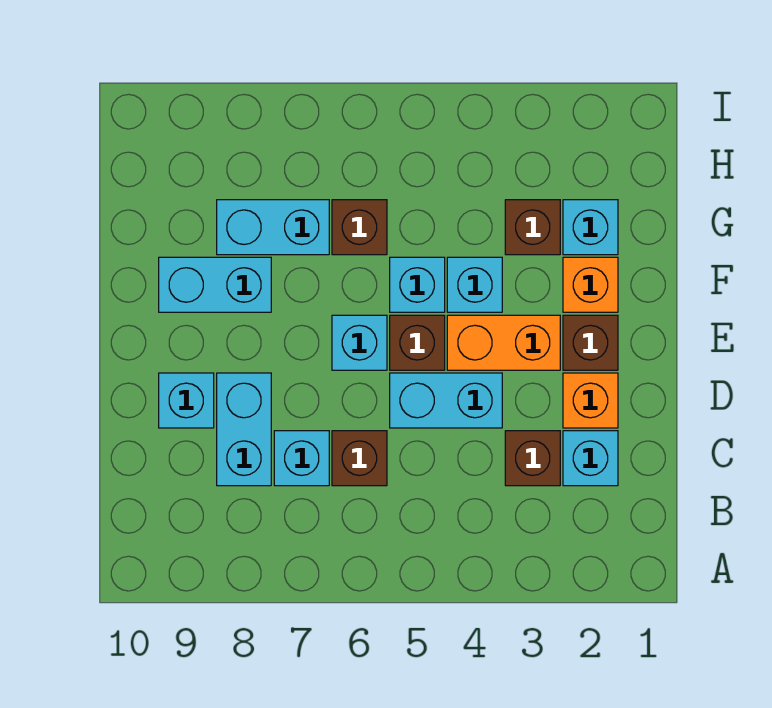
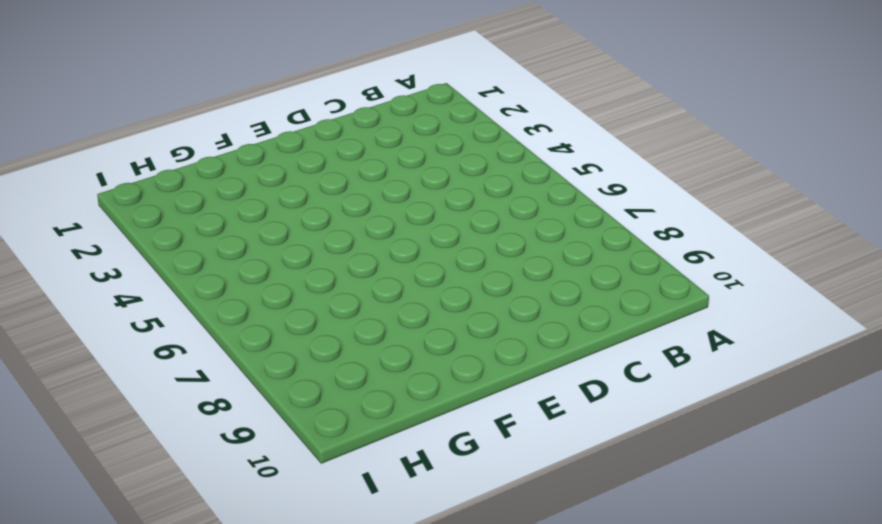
none -> cyan 1x1 brick [563,431,618,486]
none -> brown 1x1 brick [505,431,560,486]
none -> brown 1x1 brick [332,431,387,486]

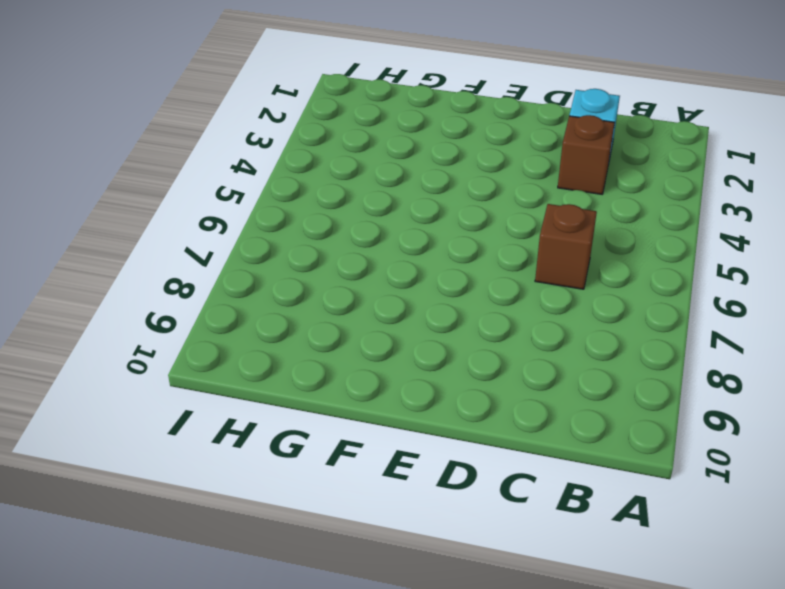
none -> cyan 1x1 brick [274,431,329,486]
none -> cyan 1x2 brick [217,373,271,486]
none -> orange 1x1 brick [563,373,618,428]

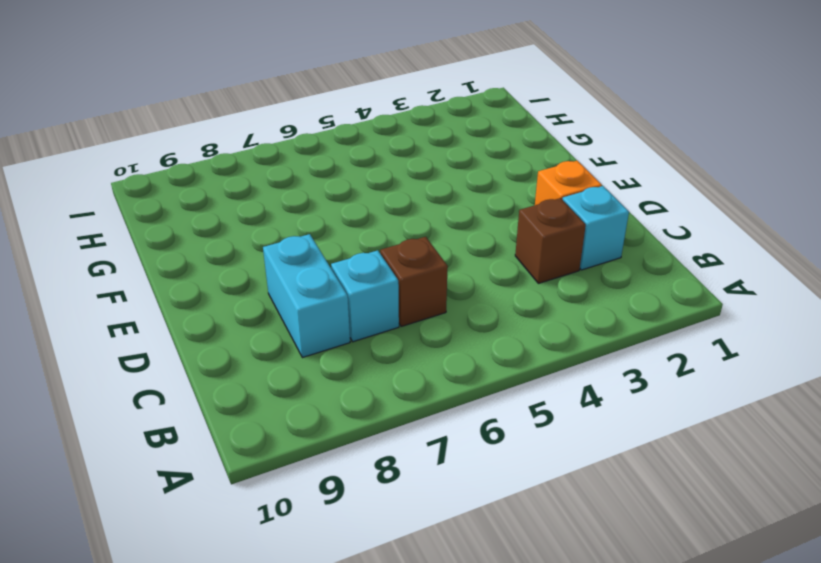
none -> cyan 1x2 brick [390,373,502,428]
none -> cyan 1x1 brick [159,373,214,428]
none -> brown 1x1 brick [563,315,618,370]

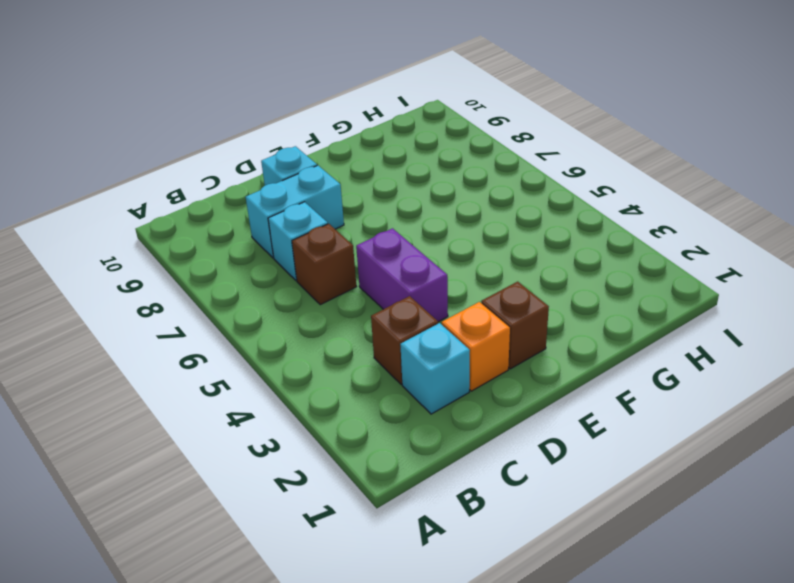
purple 1x2 brick [356,228,448,322] -> cyan 1x2 brick [390,373,502,428]
none -> orange 1x2 brick [447,315,560,370]
none -> brown 1x1 brick [390,315,445,370]
none -> cyan 1x1 brick [332,315,387,370]

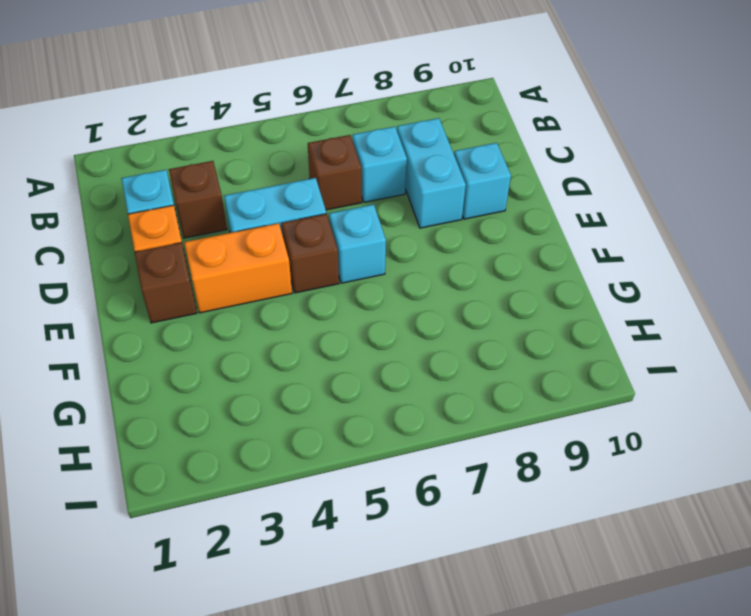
none -> orange 1x1 brick [563,257,618,312]
none -> cyan 1x1 brick [447,257,502,312]
none -> cyan 1x1 brick [390,257,445,312]

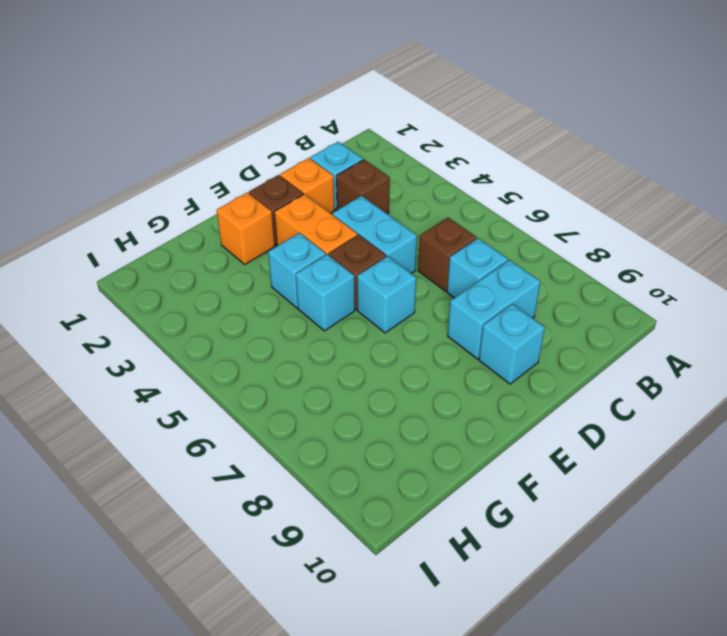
none -> cyan 1x2 brick [159,257,271,312]
none -> cyan 1x1 brick [563,200,618,255]
none -> brown 1x1 brick [505,200,560,255]

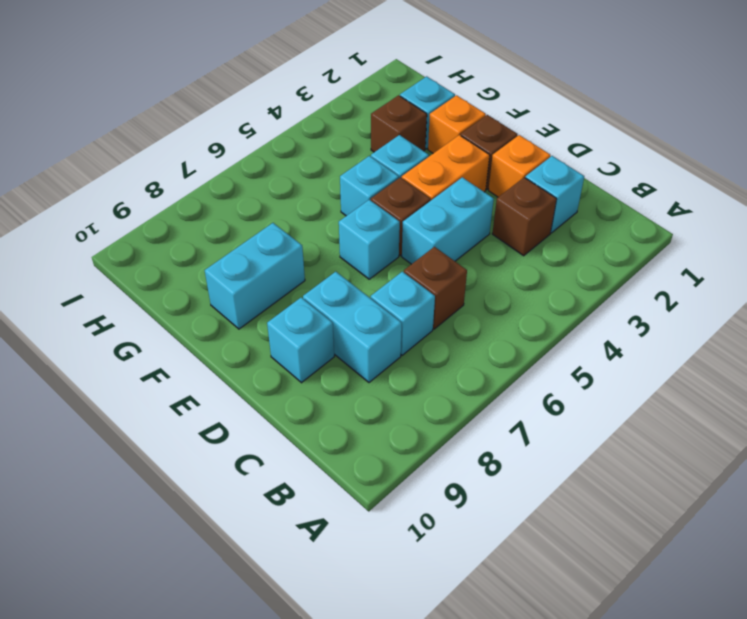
none -> brown 1x1 brick [332,200,387,255]
none -> cyan 1x2 brick [217,200,329,255]

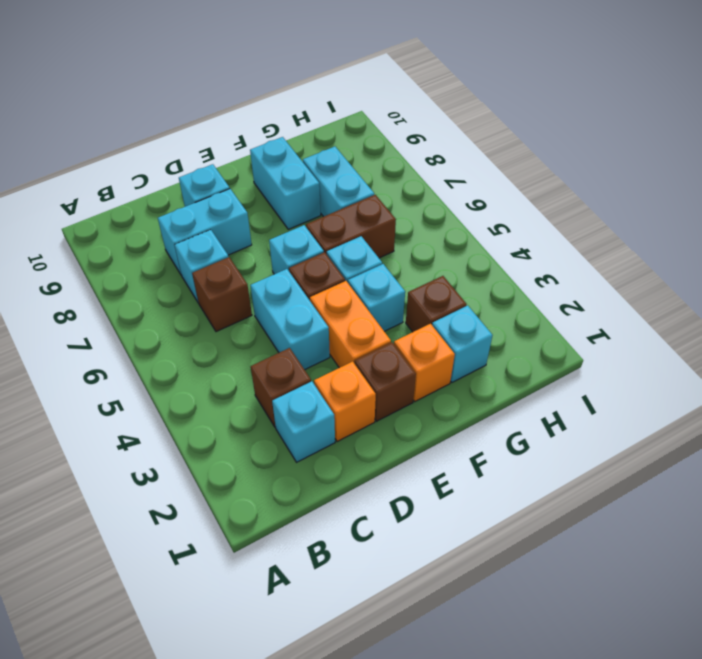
brown 1x2 brick [306,195,396,258] -> brown 1x1 brick [332,200,387,255]

